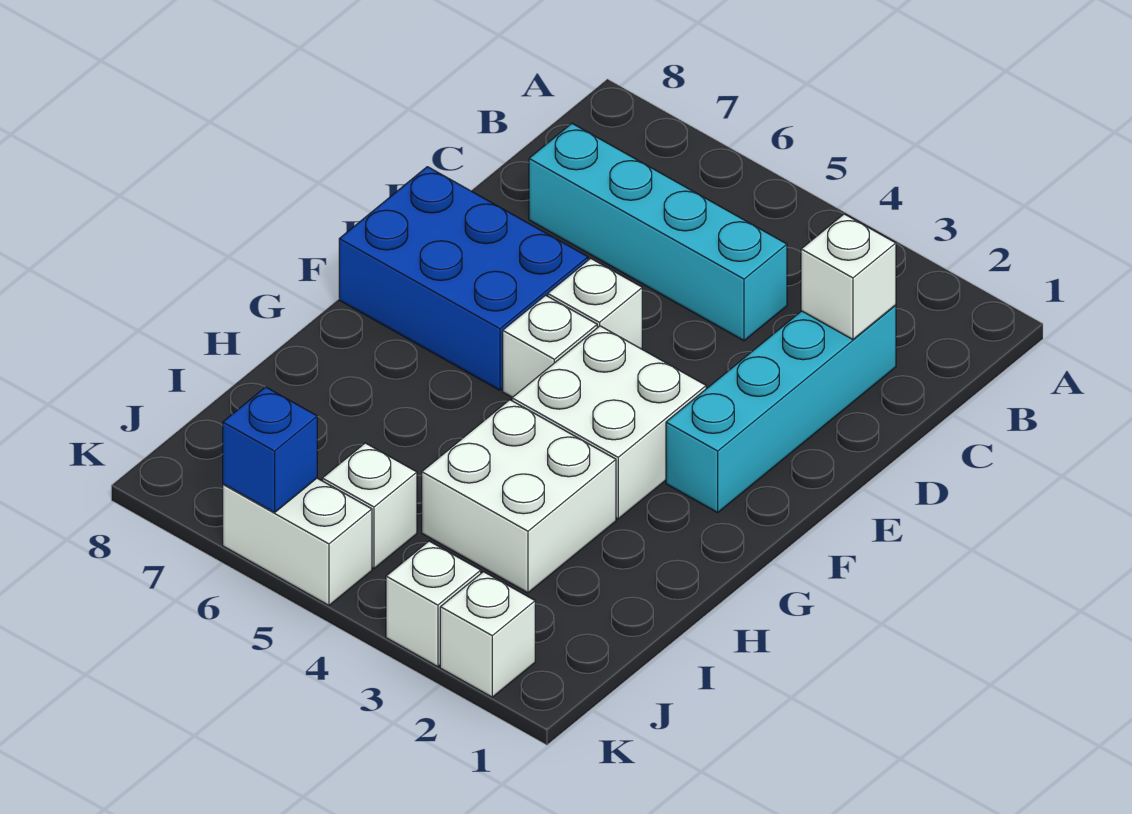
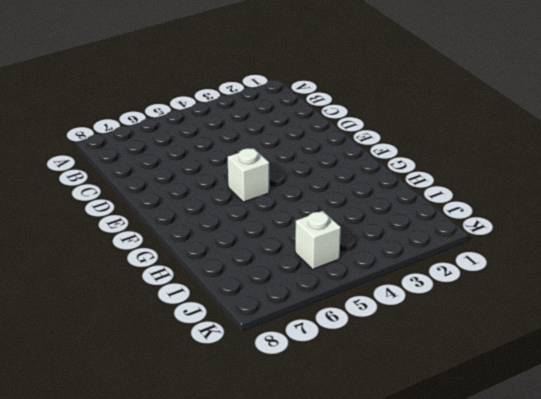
none -> cyan 1x4 brick [666,305,896,513]
none -> cyan 1x4 brick [529,124,787,341]
none -> white 1x1 brick [548,258,642,349]

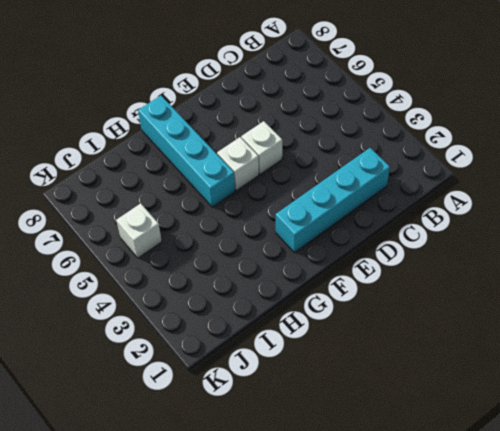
cyan 1x4 brick [138,96,235,207] -> cyan 1x4 brick moved to [529,124,787,341]
none -> blue 2x3 brick [339,167,588,390]
none -> white 2x2 brick [512,326,706,519]
none -> white 2x2 brick [422,400,616,593]

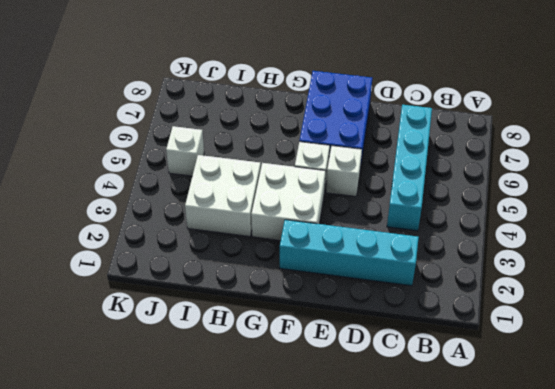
none -> white 1x1 brick [440,572,535,697]
none -> white 1x1 brick [386,541,481,667]
none -> white 1x2 brick [223,478,372,605]

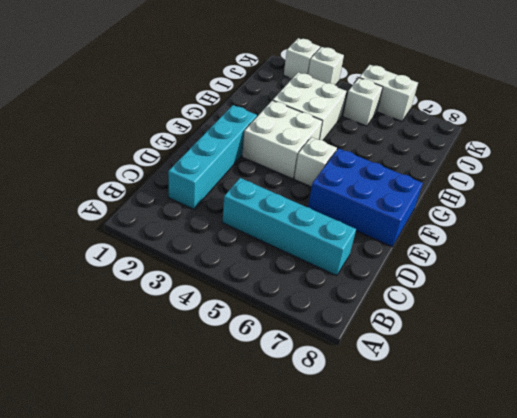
none -> white 1x1 brick [548,258,642,349]
none -> white 1x1 brick [801,214,896,340]
none -> blue 1x1 brick [223,387,317,513]

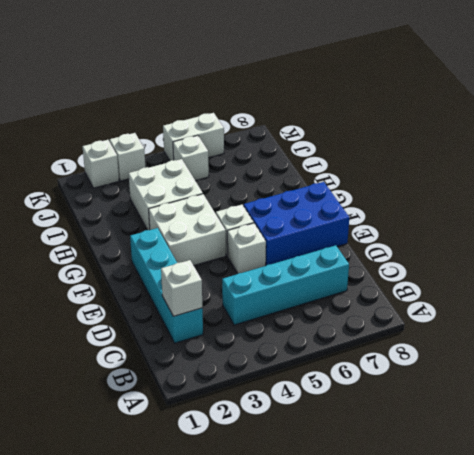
none -> blue 1x1 brick [223,387,317,513]

